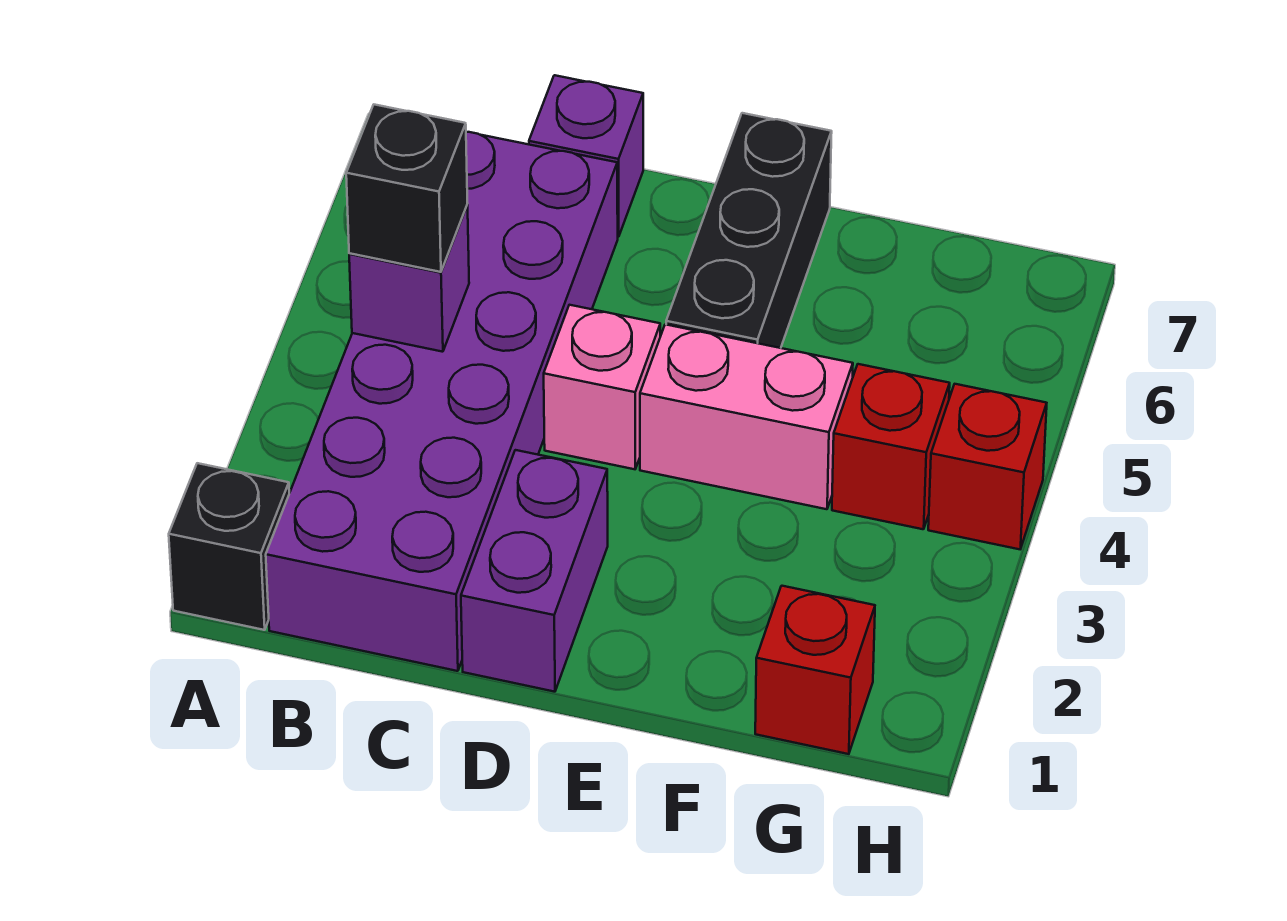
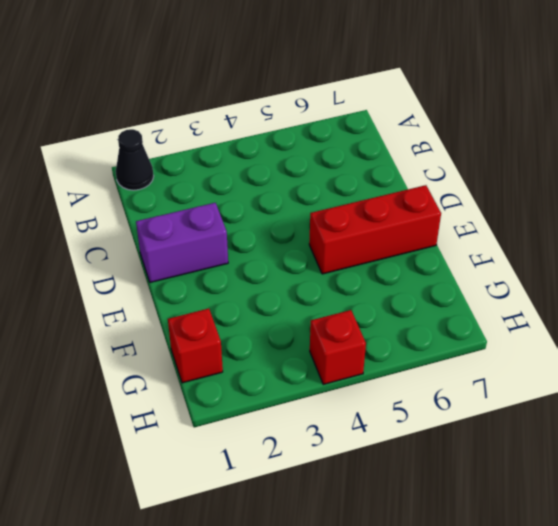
black 1x1 cone [116,129,154,190] -> black 1x1 brick [169,463,289,630]
red 1x3 brick [309,185,441,274] -> black 1x3 brick [666,113,832,348]
none -> purple 2x6 brick [266,132,618,671]
none -> purple 1x1 brick [529,75,643,237]
none -> pink 1x1 brick [544,305,660,469]

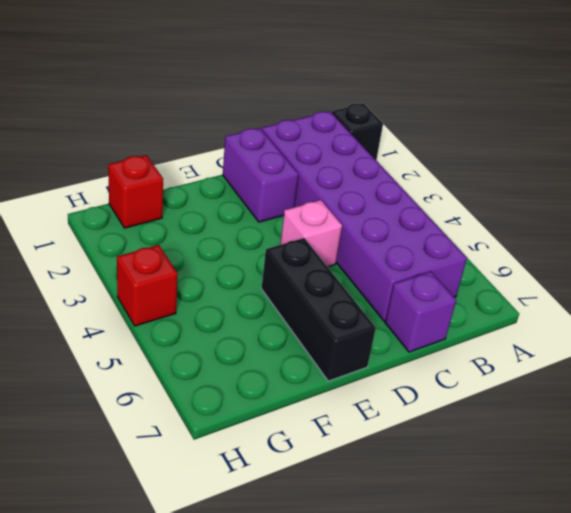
none -> pink 1x2 brick [640,324,853,509]
none -> red 1x1 brick [832,364,950,529]
none -> purple 1x1 brick [349,205,469,352]

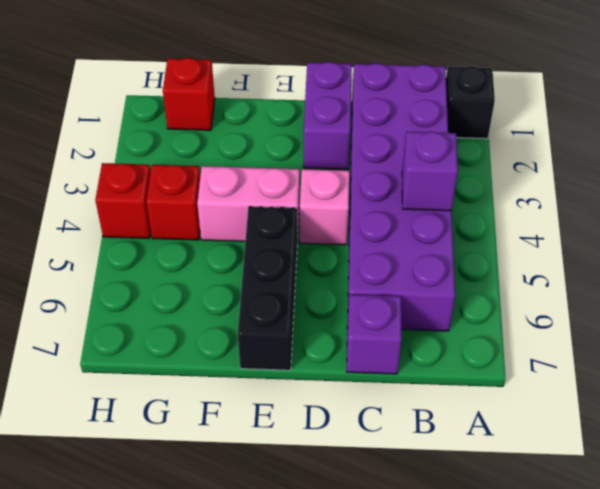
none -> black 1x1 brick [346,105,467,272]

